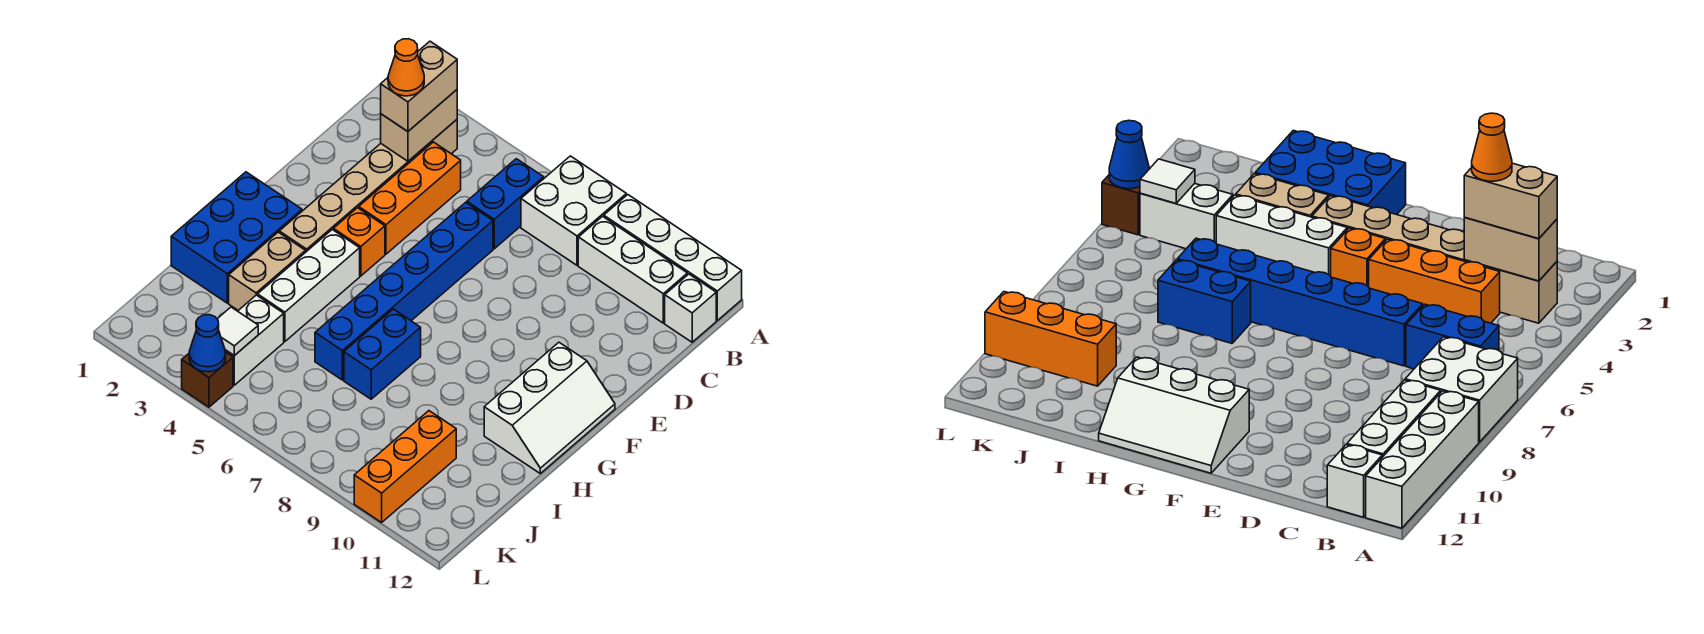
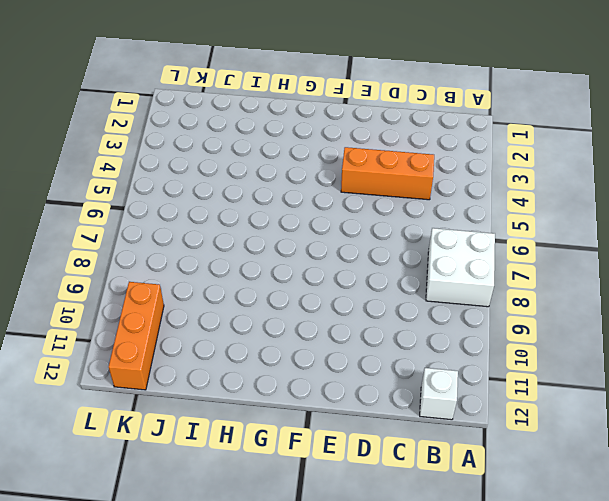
orange 1x3 brick [109,282,164,390] -> orange 1x3 brick turned to [354,411,456,523]
none -> white 1x4 brick [604,195,742,320]
none -> tan 1x6 brick [279,120,457,252]
none -> blue 1x2 brick [467,159,544,249]

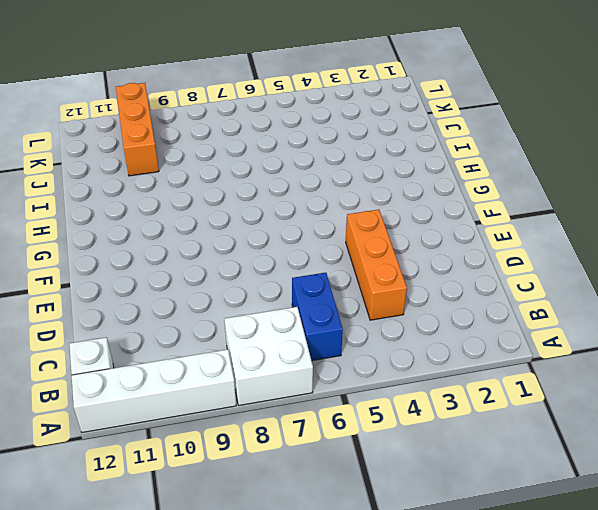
none -> tan 1x6 brick [279,120,457,252]
none -> white 1x3 brick [578,216,687,323]
none -> blue 1x6 brick [315,202,493,380]

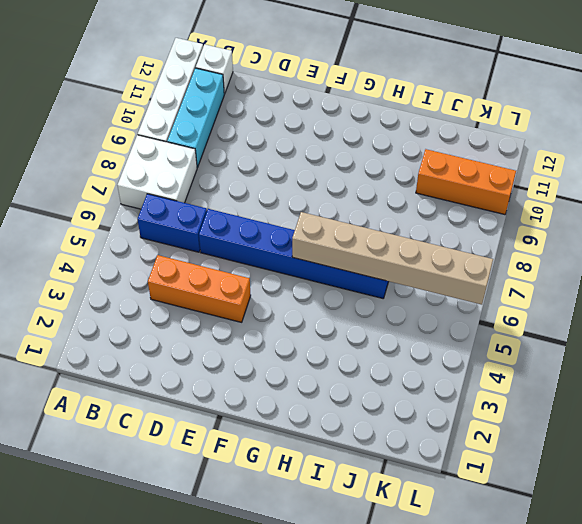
cyan 1x3 brick [167,68,224,167] -> white 1x3 brick [578,216,687,323]
tan 1x6 brick [292,212,493,305] -> tan 1x6 brick moved to [279,120,457,252]
none -> orange 1x1 brick [333,208,385,276]
none -> white 2x3 slope [484,342,615,473]
none -> blue 2x3 brick [171,172,302,303]

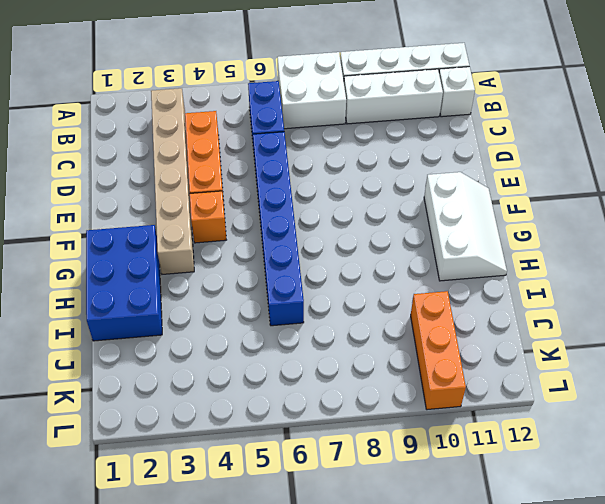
none -> white 1x3 brick [258,230,360,342]
none -> tan 1x2 brick [229,232,306,310]
none -> blue 1x2 brick [344,309,421,399]

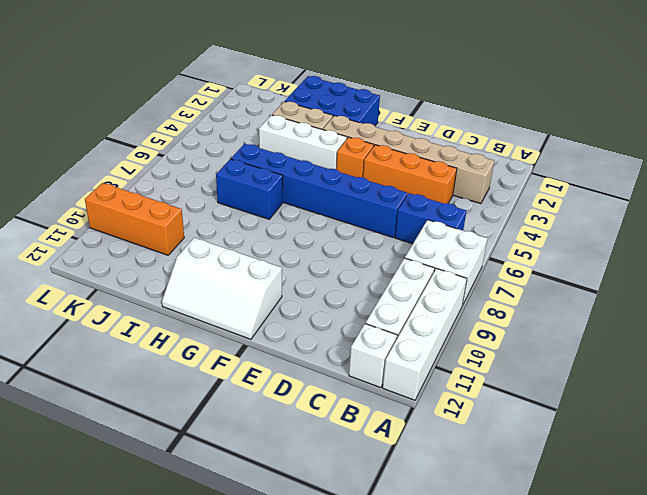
none -> white 1x2 brick [225,295,284,385]
none -> brown 1x1 brick [182,352,233,407]
none -> tan 1x2 brick [381,90,457,161]

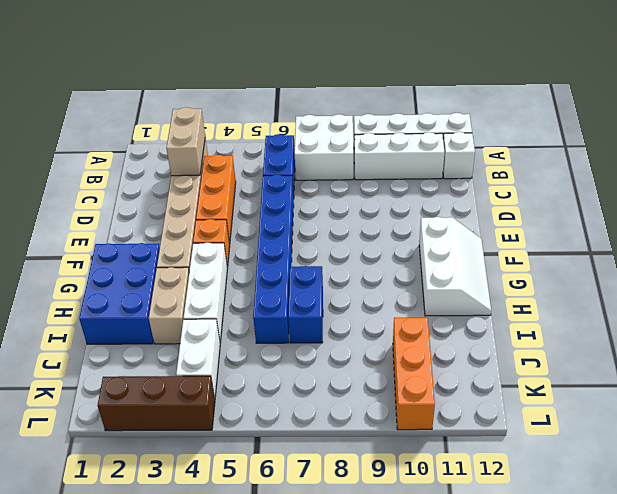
brown 1x3 brick [98,376,215,431] -> brown 1x1 brick [182,352,233,407]
none -> white 1x1 tile [218,307,258,356]
none -> blue 1x1 cone [189,315,226,372]
none -> tan 1x2 brick [381,41,457,131]

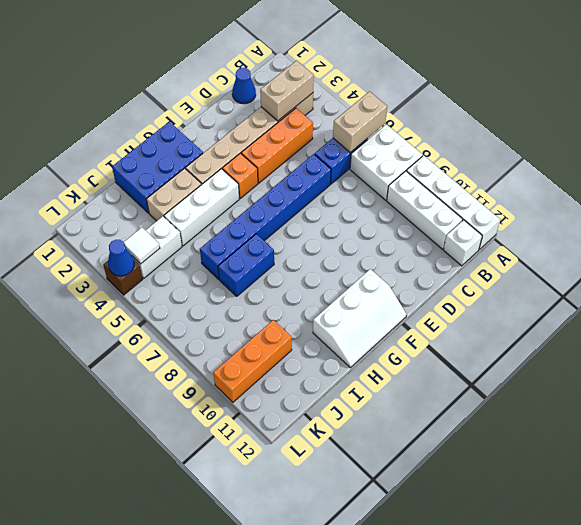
tan 1x2 brick [333,91,387,153] -> tan 1x2 brick moved to [381,41,457,131]
blue 1x1 cone [232,68,256,104] -> none
none -> orange 1x1 cone [388,39,424,96]

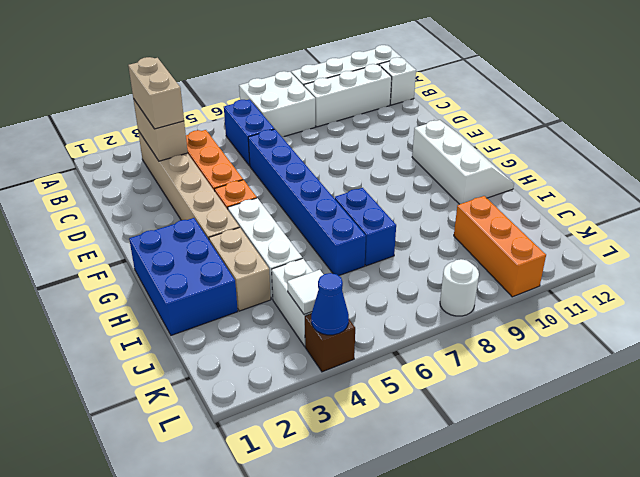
white 1x1 round brick [440,259,479,316] -> none
none -> orange 1x1 cone [388,39,424,96]

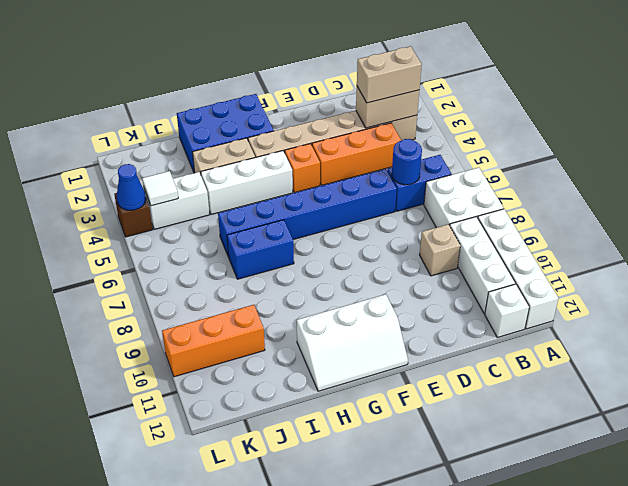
blue 1x1 round brick [392,139,422,185] -> none
tan 1x1 brick [420,224,460,276] -> none
none -> orange 1x1 cone [388,39,424,96]

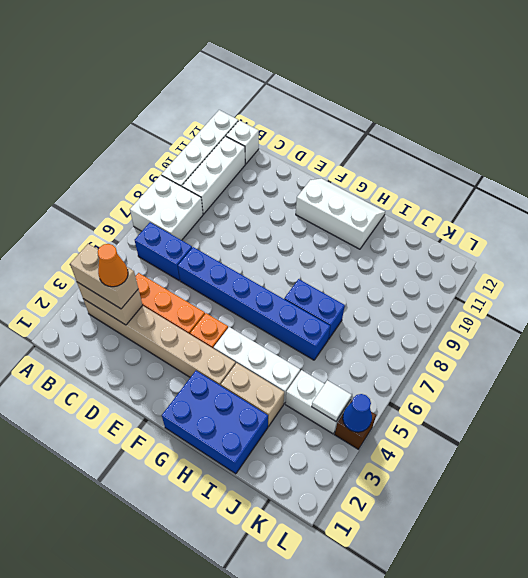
none -> orange 1x3 brick [354,411,456,523]

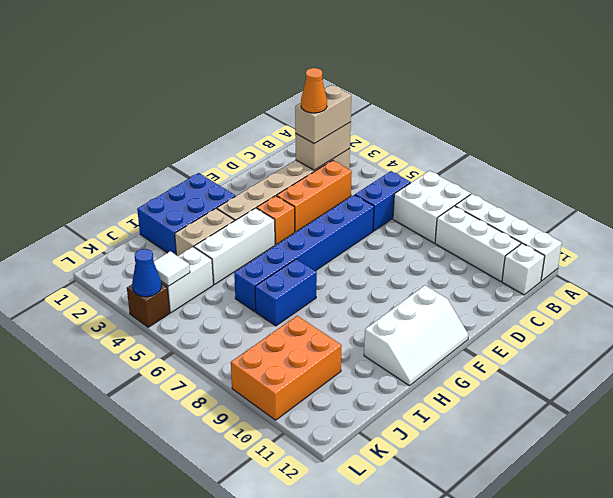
orange 2x3 brick [231,316,341,420] -> orange 1x3 brick [354,411,456,523]

